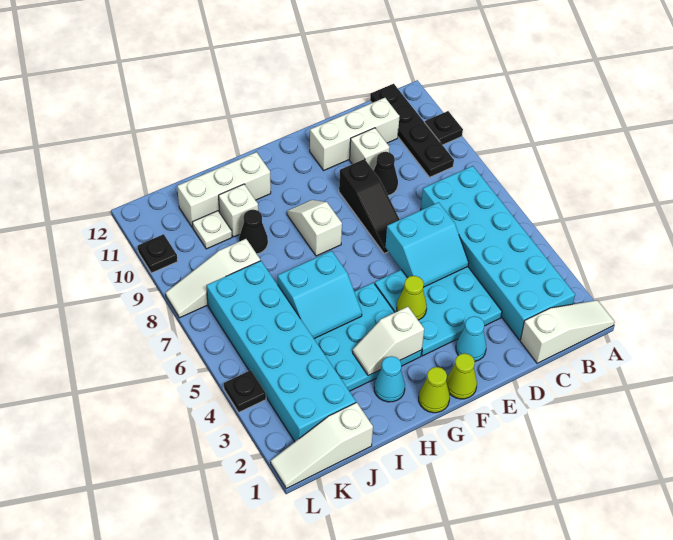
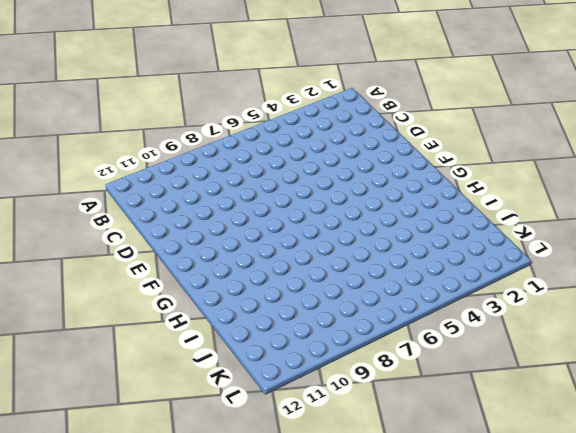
none -> white 1x3 slope [520,300,615,363]
none -> black 1x1 plate [425,111,463,145]
none -> cyan 2x6 brick [421,166,575,340]

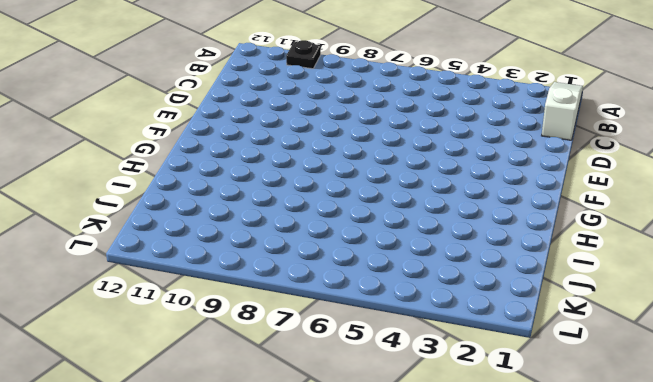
none -> cyan 2x6 brick [421,166,575,340]
none -> black 1x4 plate [370,84,454,177]
none -> white 1x3 brick [310,98,400,170]

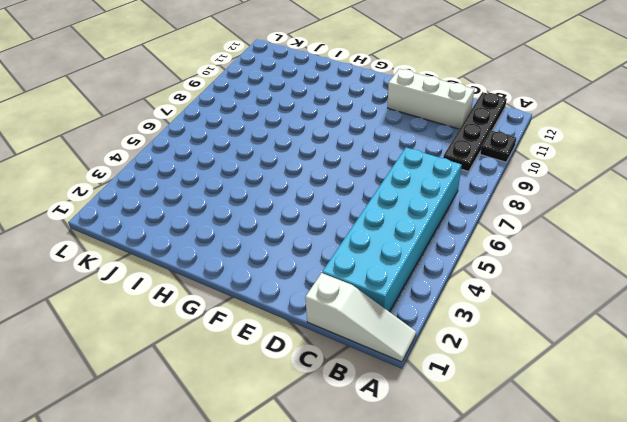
none -> cyan 3x3 plate [375,267,502,356]
none -> black 1x1 cone [374,152,398,195]
none -> white 1x1 brick [350,128,390,171]

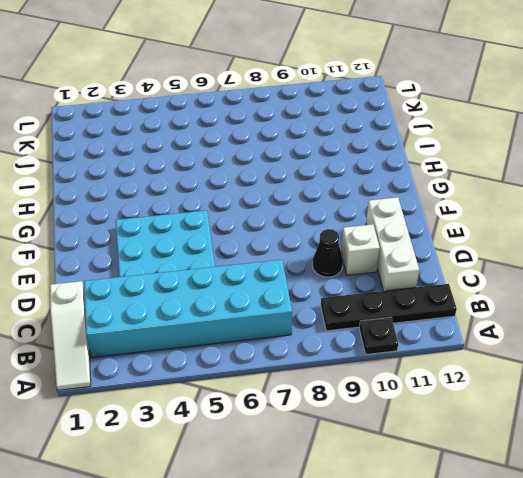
none -> cyan 1x1 cone [456,316,486,361]
none -> black 1x3 slope [339,159,400,254]
none -> lime 1x1 cone [446,353,477,399]

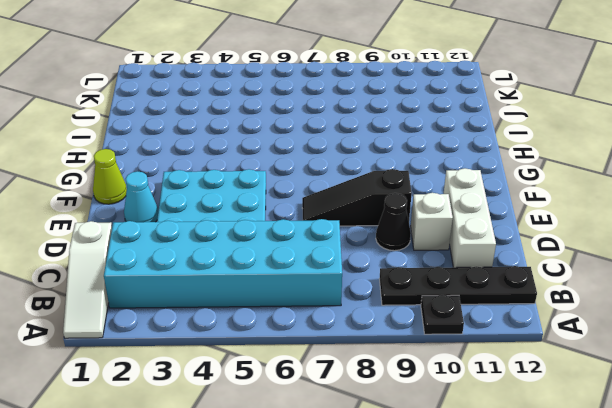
none -> lime 1x1 cone [419,367,450,413]
none -> cyan 3x3 plate [314,283,422,391]
none -> white 1x2 slope [287,200,342,256]

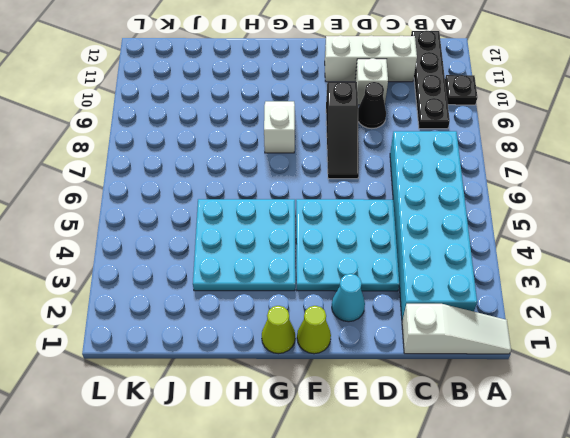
none -> cyan 1x1 cone [374,356,405,402]
none -> white 1x3 brick [177,152,271,228]
none -> black 1x1 cone [239,210,268,254]

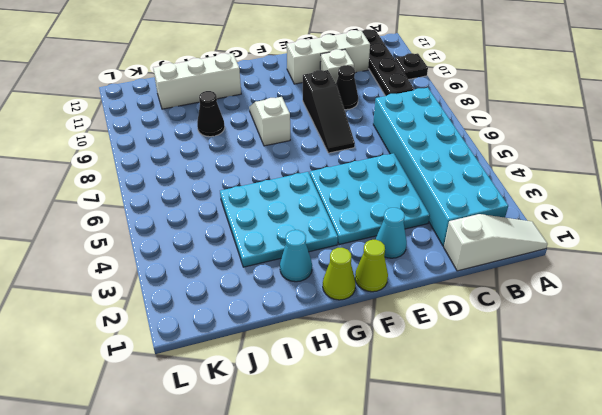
none -> white 1x1 brick [219,184,258,237]
none -> white 1x3 slope [271,402,373,489]
none -> cyan 2x6 brick [207,261,356,442]

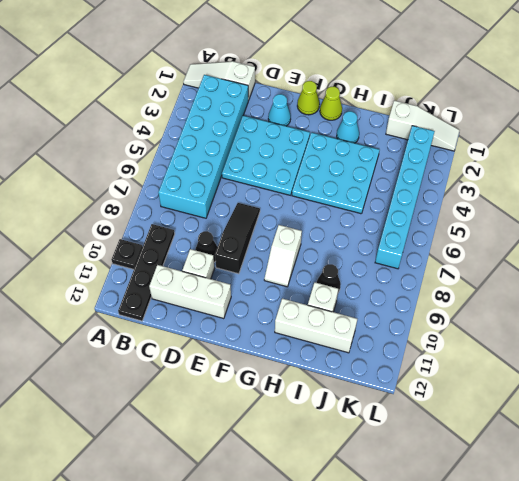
cyan 1x6 brick [375,126,435,269] -> cyan 2x6 brick [207,261,356,442]
none -> white 1x3 slope [166,239,260,318]
none -> white 1x1 plate [192,211,232,249]
none -> black 1x1 plate [224,370,266,412]

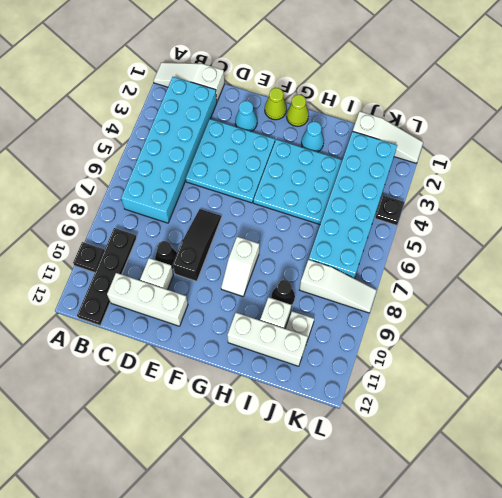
none -> black 1x1 plate [138,234,178,273]
none -> cyan 2x2 slope [385,202,469,287]
none -> lime 1x1 cone [397,276,427,320]

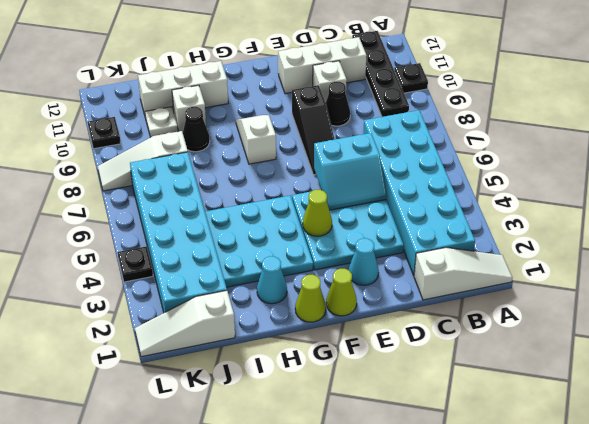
none -> white 1x2 slope [353,307,424,376]
none -> cyan 2x2 slope [278,251,362,339]

